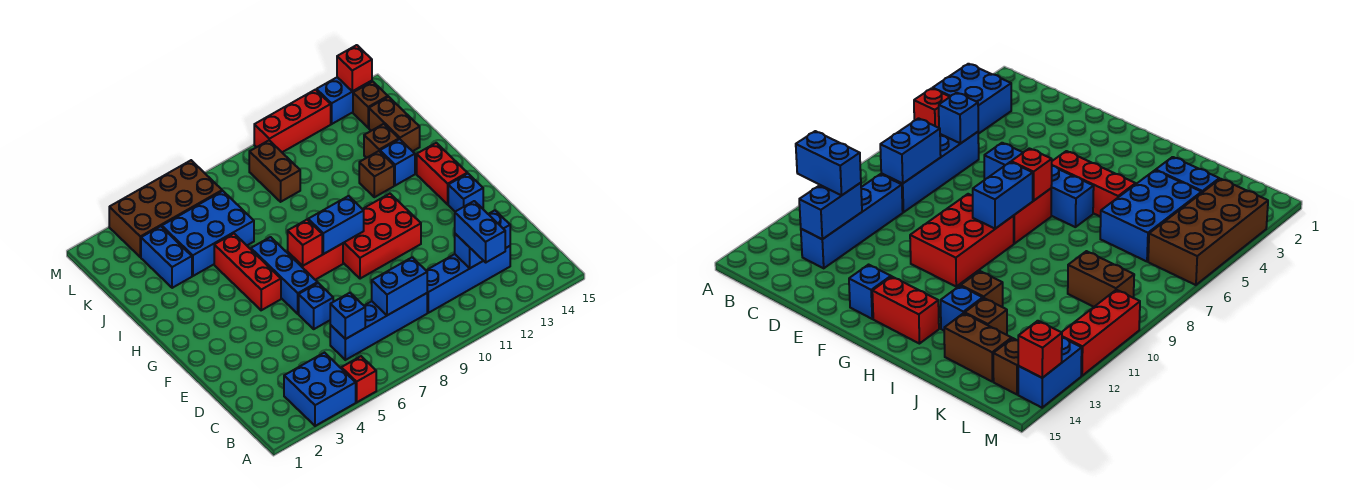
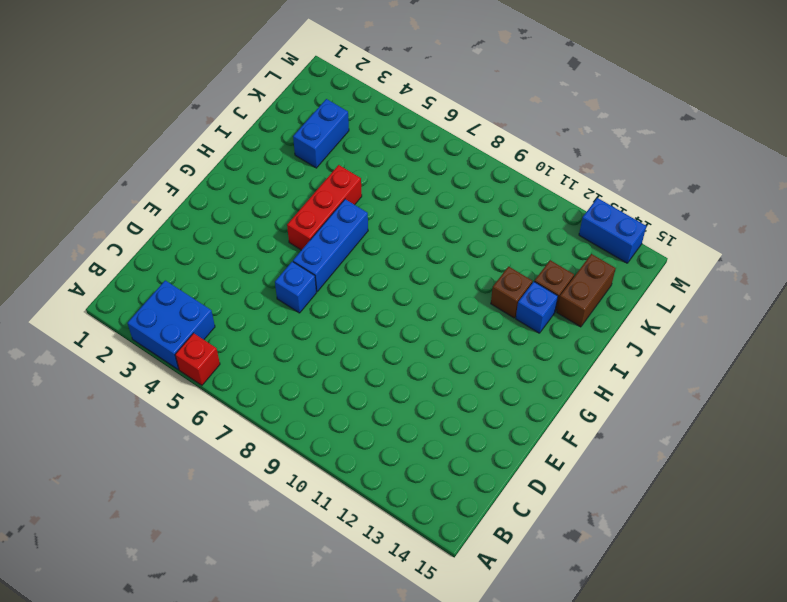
none -> blue 1x4 brick [330,293,427,360]
none -> blue 1x4 brick [426,246,510,313]
none -> red 2x3 brick [343,194,421,279]

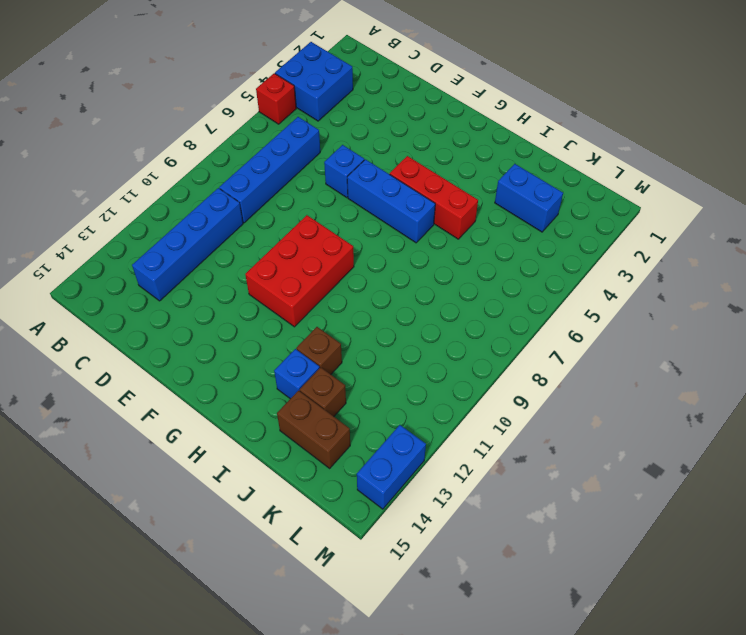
none -> blue 1x1 brick [448,174,483,212]
none -> red 1x2 brick [288,243,343,280]
none -> red 1x2 brick [417,143,467,204]

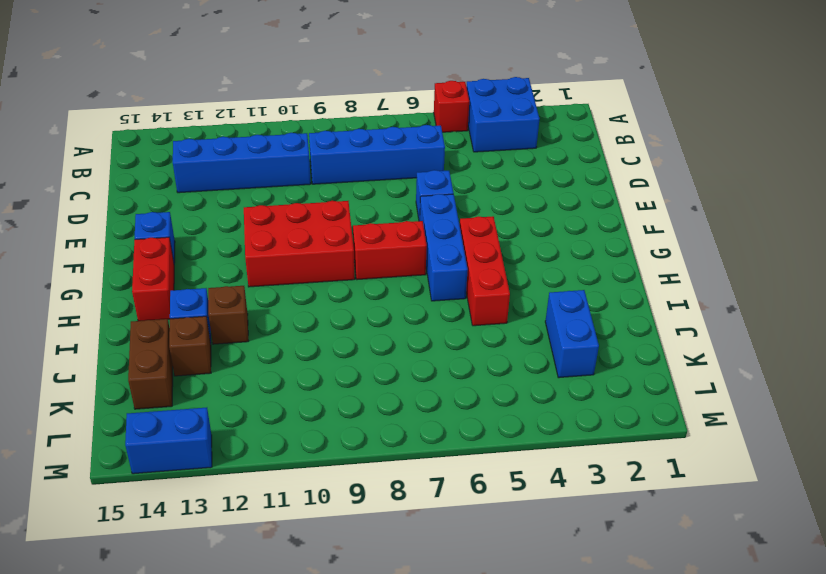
none -> blue 2x3 brick [162,191,254,276]
none -> brown 1x2 brick [249,140,300,202]
none -> brown 2x4 brick [109,160,222,257]

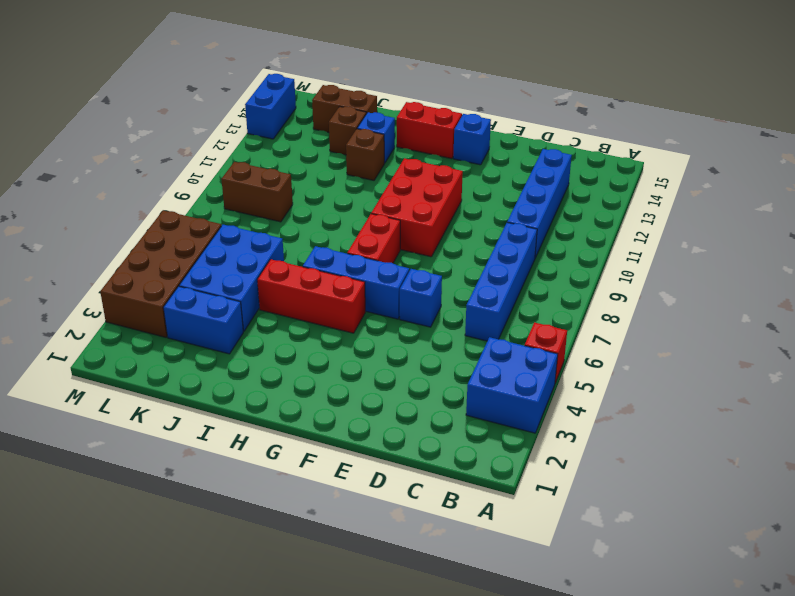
none -> brown 1x1 brick [353,81,388,128]
none -> red 1x3 brick [254,90,331,152]
none -> blue 1x1 brick [330,293,365,339]

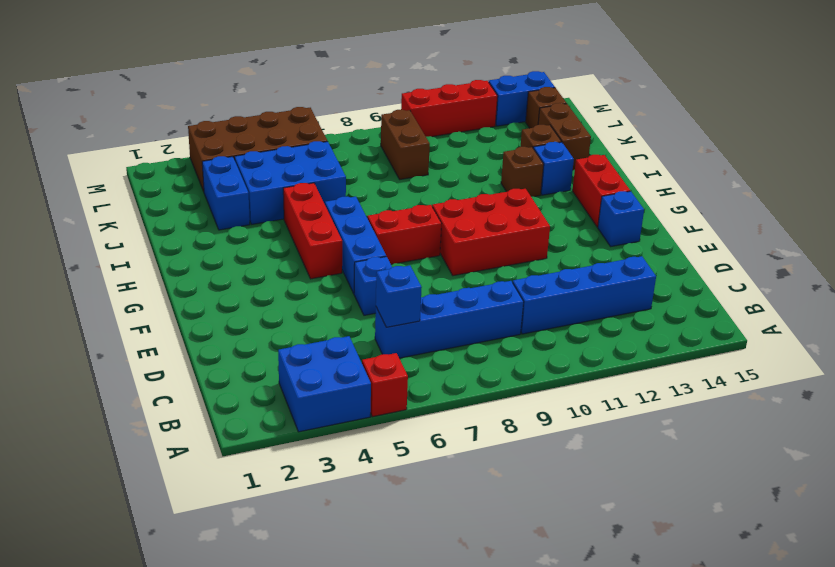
none -> blue 1x2 brick [372,257,427,315]
none -> blue 1x2 brick [455,210,510,268]
none -> red 1x1 brick [288,220,322,266]

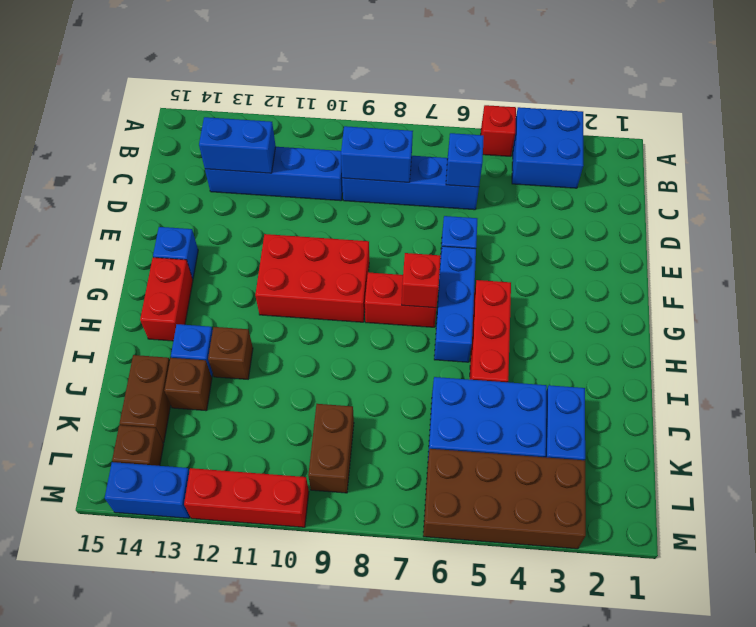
none -> blue 1x2 brick [308,196,364,254]
none -> red 1x1 brick [337,45,372,91]
none -> blue 1x2 brick [455,201,505,262]

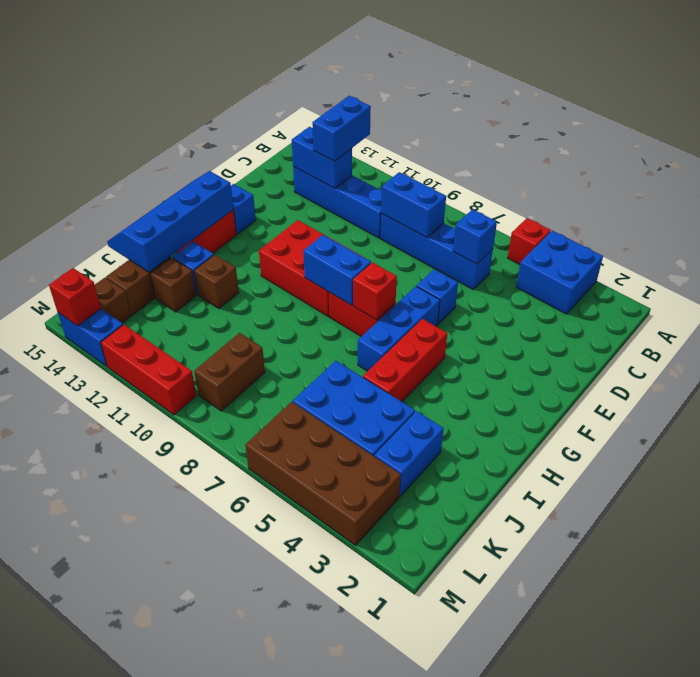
blue 2x4 slope [107,171,233,272] -> none

